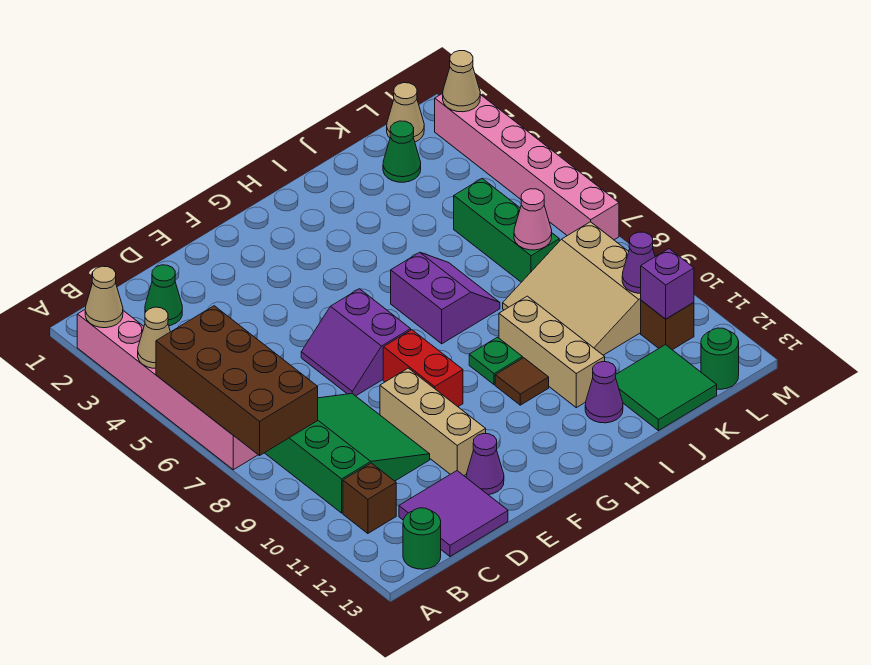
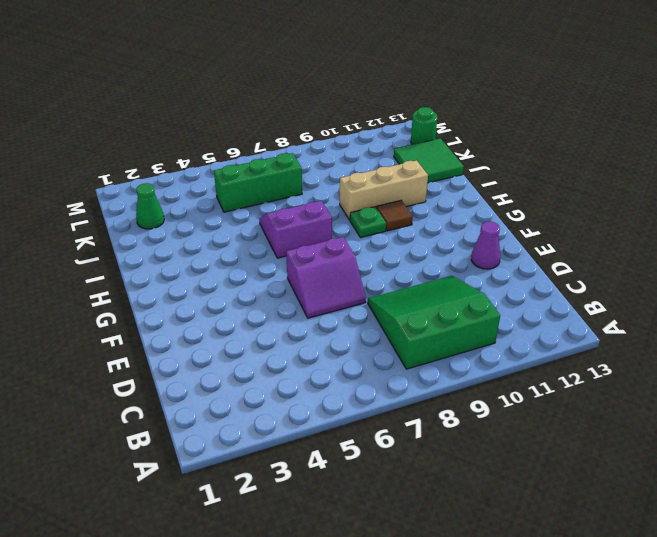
none -> pink 1x6 brick [77,310,258,470]
none -> brown 1x1 brick [343,463,396,533]
none -> green 1x1 round brick [403,508,441,569]
none -> green 1x1 cone [145,265,182,326]

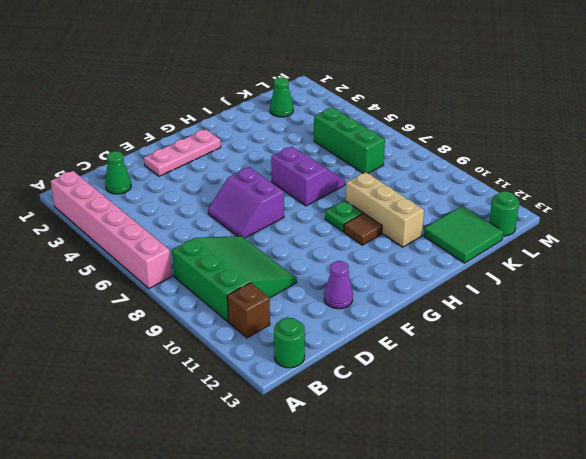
pink 1x3 plate [144,129,221,176] -> none
none -> purple 2x2 tile [399,471,508,556]
none -> tan 1x3 brick [380,368,486,476]
none -> red 1x2 brick [383,330,463,407]
none -> purple 1x1 cone [585,362,623,423]

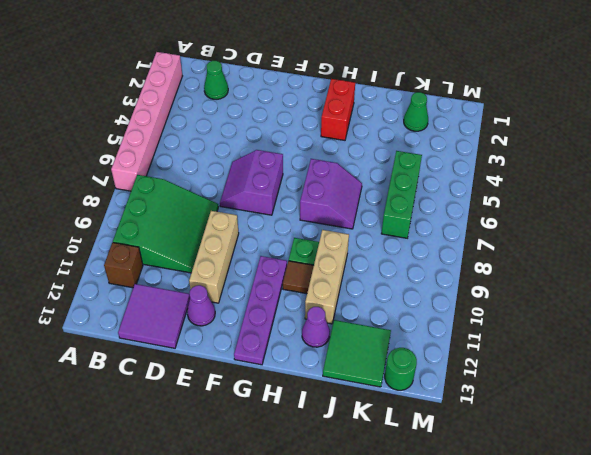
purple 1x4 plate [234,256,287,365] -> none
red 1x2 brick [321,79,355,140] -> red 1x2 brick moved to [383,330,463,407]
none -> green 1x1 round brick [403,508,441,569]
none -> tan 3x3 slope [503,222,641,355]
none -> tan 1x1 cone [387,83,424,142]
none -> brown 1x1 brick [641,301,694,350]

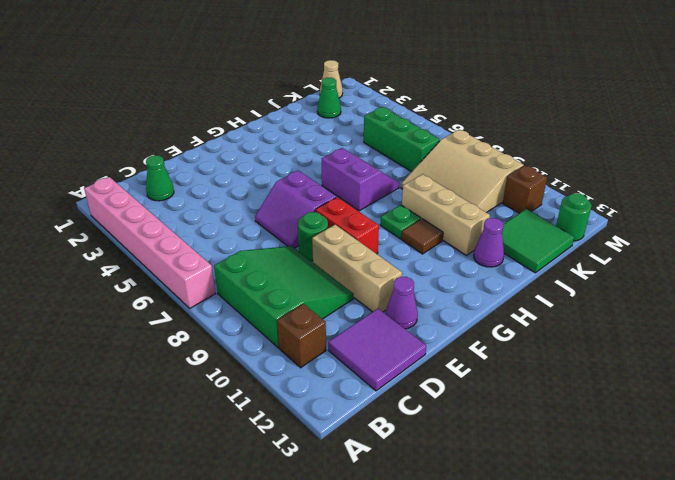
green 1x1 round brick [298,212,328,261] -> green 1x1 round brick moved to [403,508,441,569]
none -> pink 1x6 brick [435,93,619,240]
none -> tan 1x1 cone [85,266,123,328]
none -> tan 1x1 cone [138,307,170,368]
none -> brown 2x4 brick [156,306,318,456]

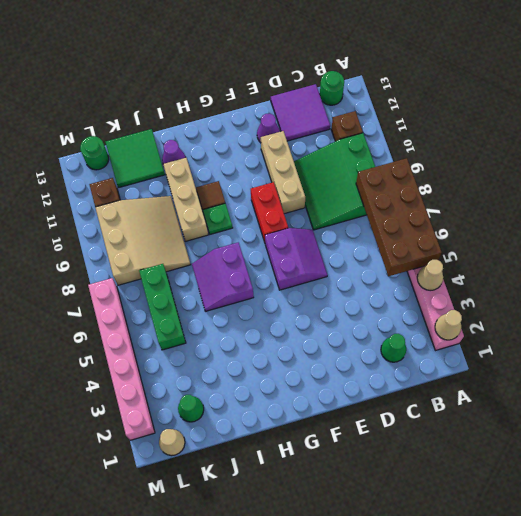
none -> pink 1x1 cone [514,189,552,250]
none -> purple 1x1 cone [622,232,655,293]
none -> purple 1x1 brick [641,249,694,319]
none -> tan 1x1 cone [443,51,480,112]

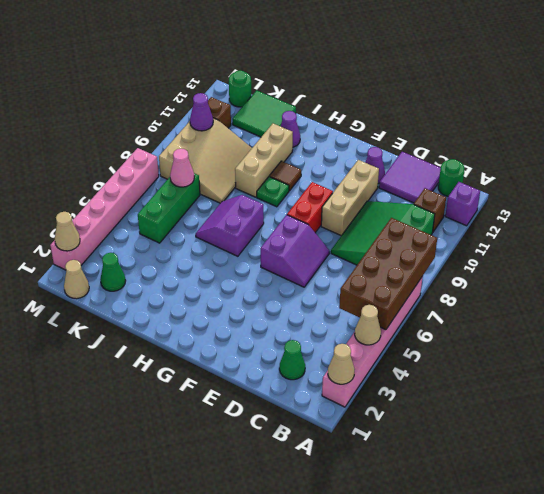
purple 1x1 brick [445,182,480,226] -> purple 1x1 brick moved to [641,249,694,319]

